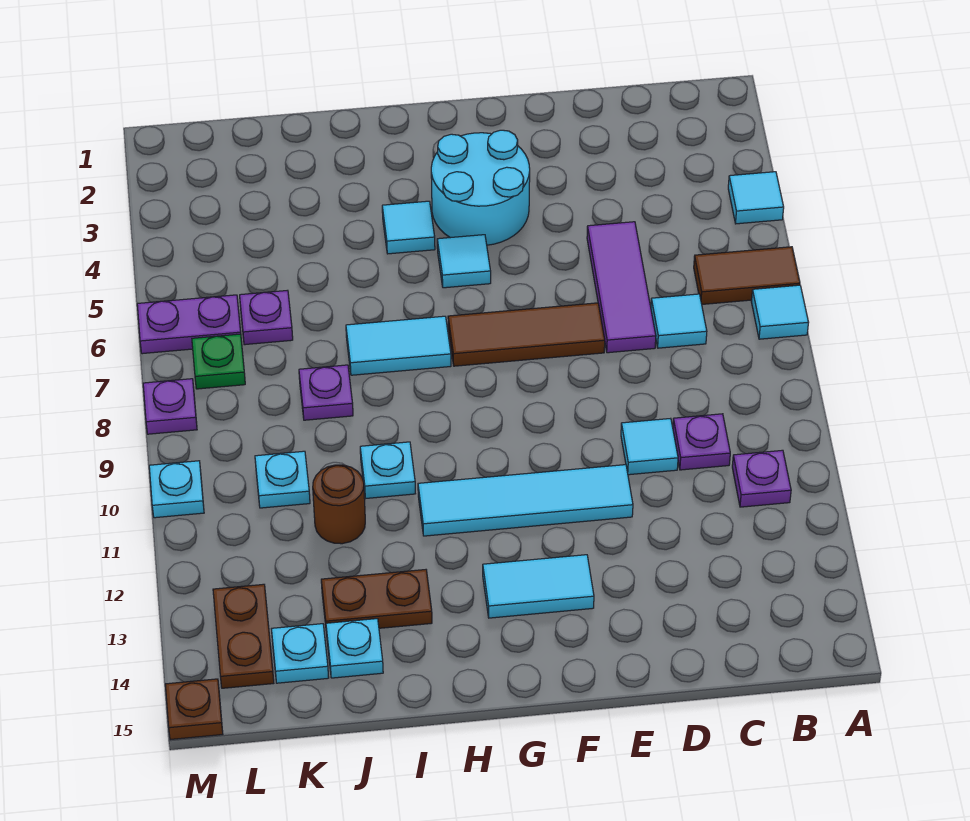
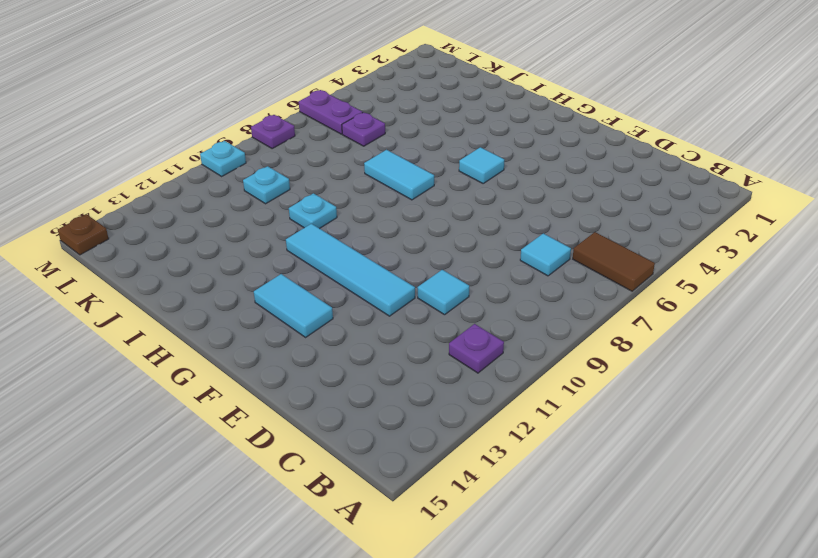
none -> cyan 1x1 tile [728,172,784,224]
none -> cyan 1x1 tile [751,285,809,339]
none -> purple 1x1 plate [673,414,730,470]

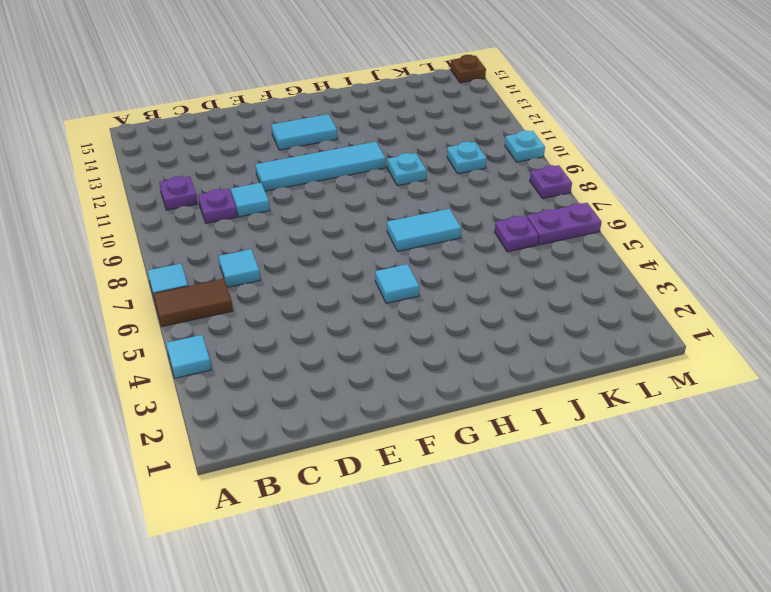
none -> purple 1x3 tile [587,222,656,353]
none -> brown 1x3 tile [448,303,605,366]
none -> cyan 2x2 round brick [431,130,530,245]

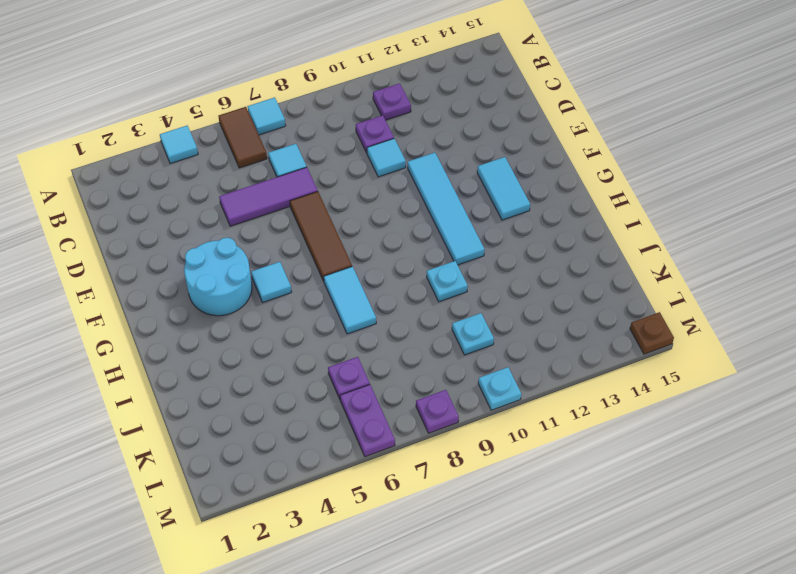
none -> cyan 1x1 tile [382,201,435,254]
none -> brown 1x2 plate [321,570,432,628]
none -> purple 1x1 plate [299,365,353,420]

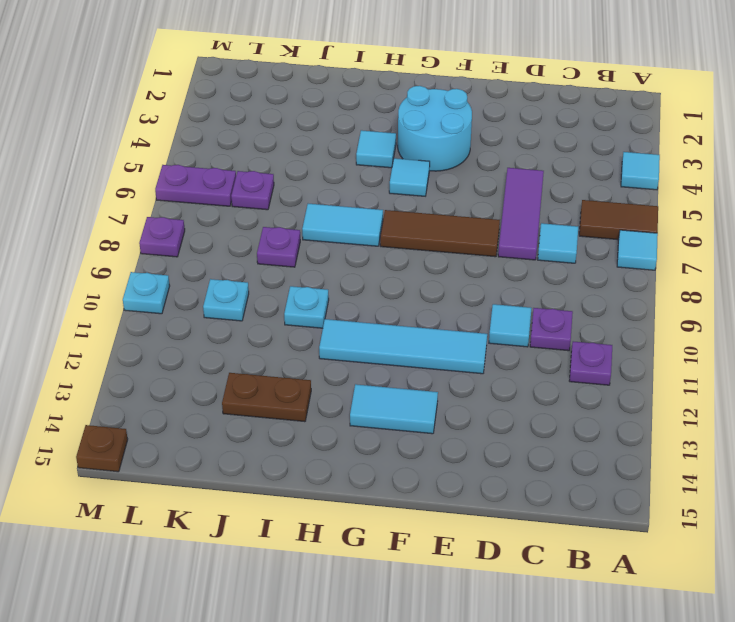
none -> brown 1x1 round brick [313,465,365,544]
none -> cyan 1x1 plate [326,619,383,678]
none -> cyan 1x1 plate [272,624,329,683]

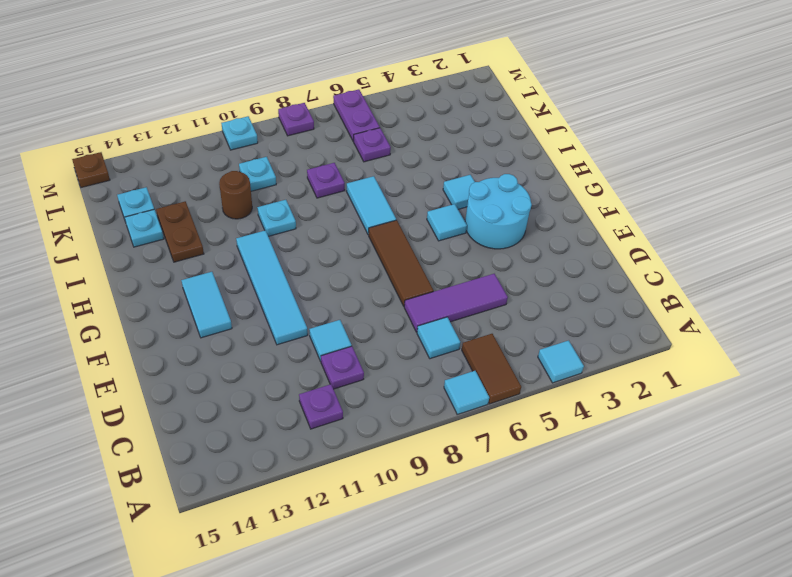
none -> green 1x1 plate [192,334,245,389]
none -> brown 1x2 plate [213,584,274,688]

